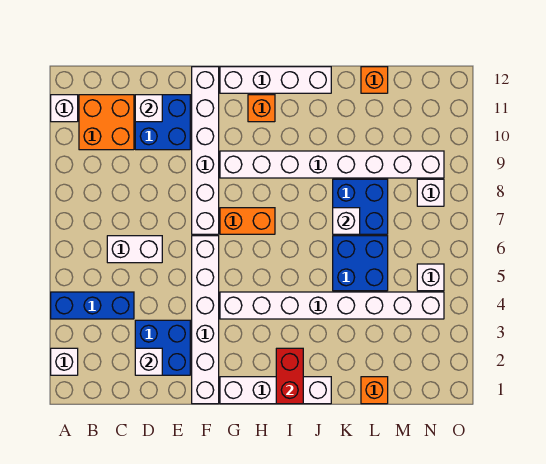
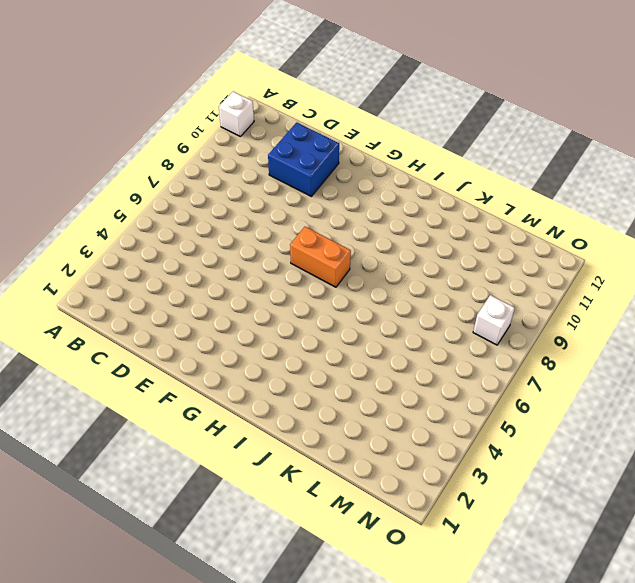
none -> white 1x1 brick [51,348,78,375]
none -> blue 1x3 brick [51,292,134,319]
none -> orange 2x2 brick [79,95,134,150]

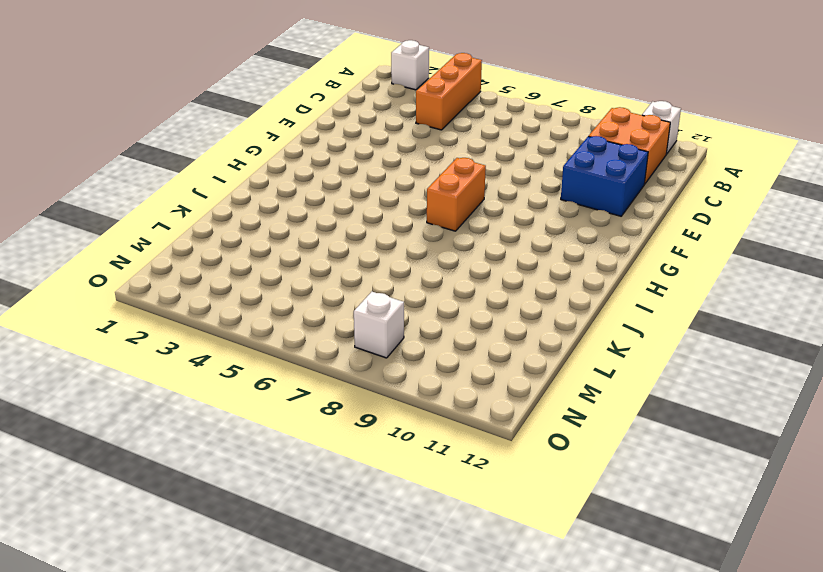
orange 1x3 brick [416,53,482,130] -> blue 1x3 brick [51,292,134,319]
none -> white 1x2 brick [107,236,162,263]
none -> blue 2x2 brick [135,320,190,375]
none -> white 1x6 brick [192,236,219,404]

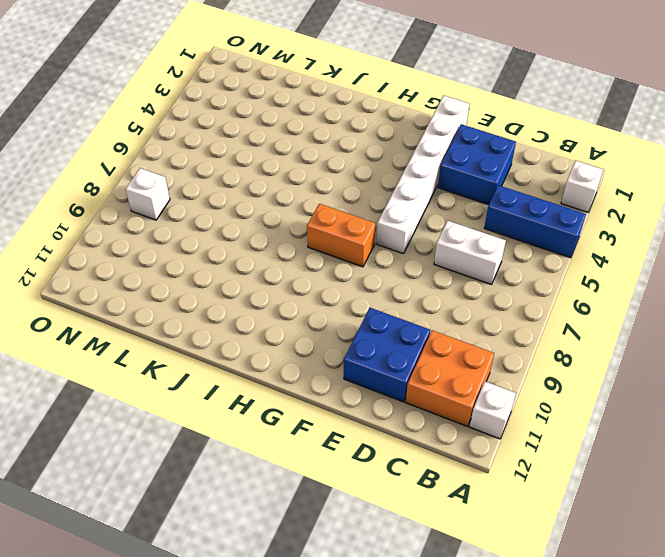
none -> white 1x6 brick [192,67,219,234]
none -> white 1x4 brick [220,377,331,404]
none -> white 1x8 brick [220,292,444,319]

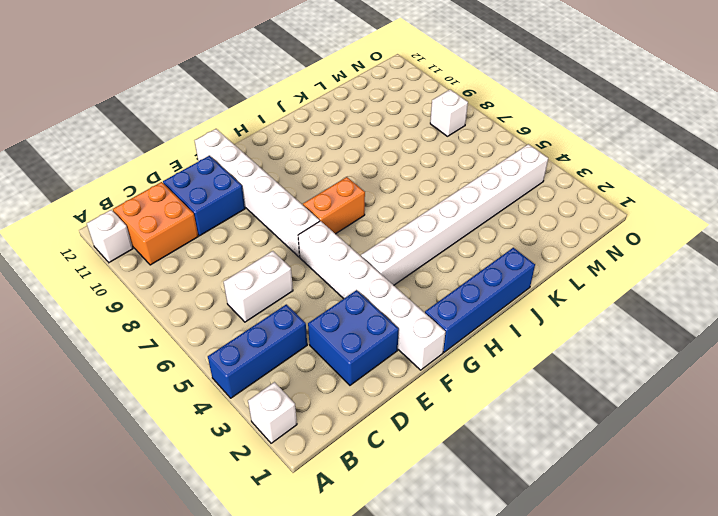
blue 1x4 brick [425,248,535,352] -> white 1x4 brick [220,377,331,404]
none -> white 1x8 brick [220,151,444,178]
none -> white 1x4 brick [220,67,331,93]
none -> orange 1x1 brick [248,95,275,122]

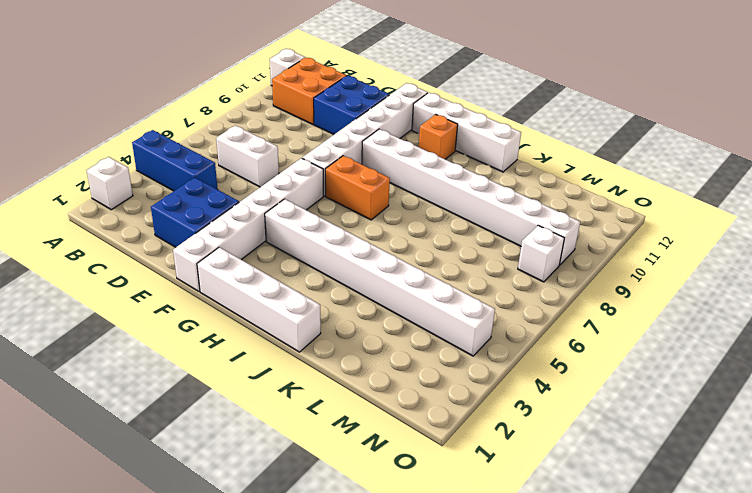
none -> blue 2x2 brick [333,236,388,291]
none -> blue 2x2 brick [333,179,388,234]
none -> orange 1x1 brick [361,377,388,404]

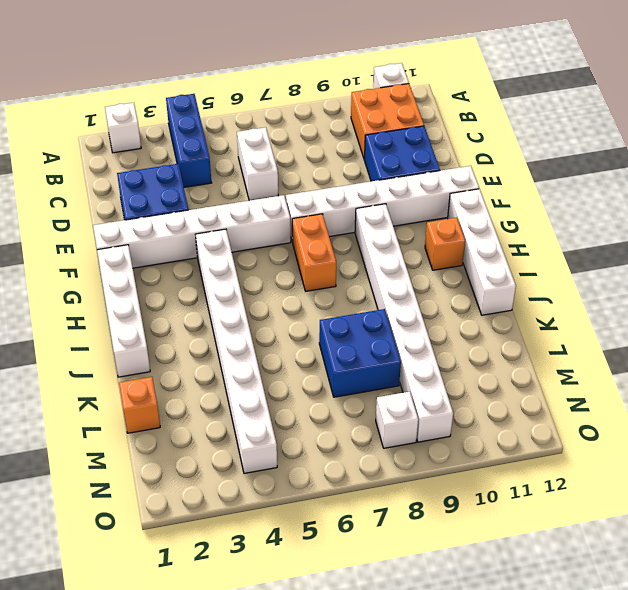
none -> blue 2x2 brick [333,236,388,291]
none -> orange 1x1 brick [361,67,388,93]
none -> white 1x1 brick [417,264,444,291]

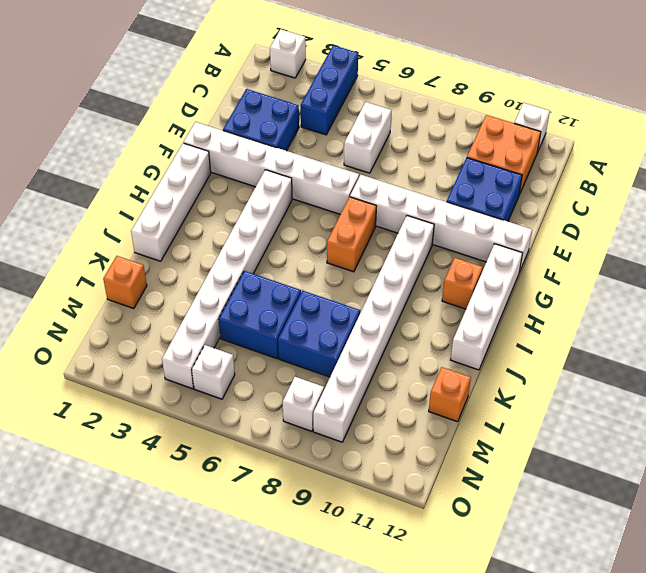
none -> white 1x1 brick [135,348,162,375]
none -> white 1x1 brick [135,95,162,122]
none -> red 1x2 brick [276,348,303,404]

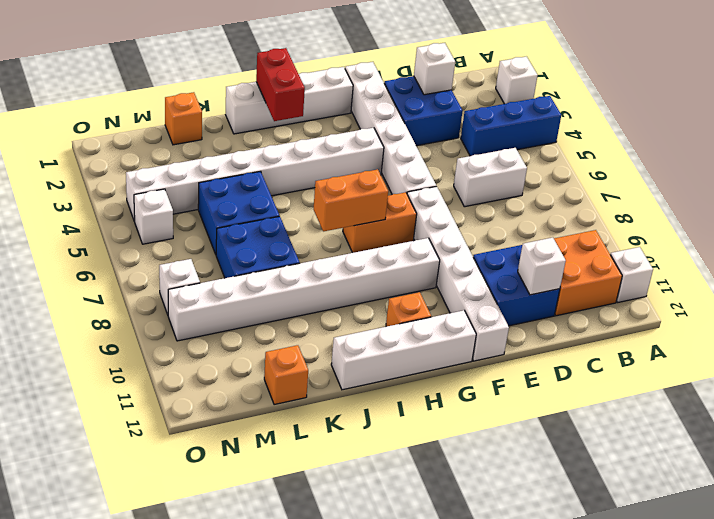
orange 1x2 brick [313,169,388,231] -> none
none -> white 1x1 brick [333,208,360,234]

